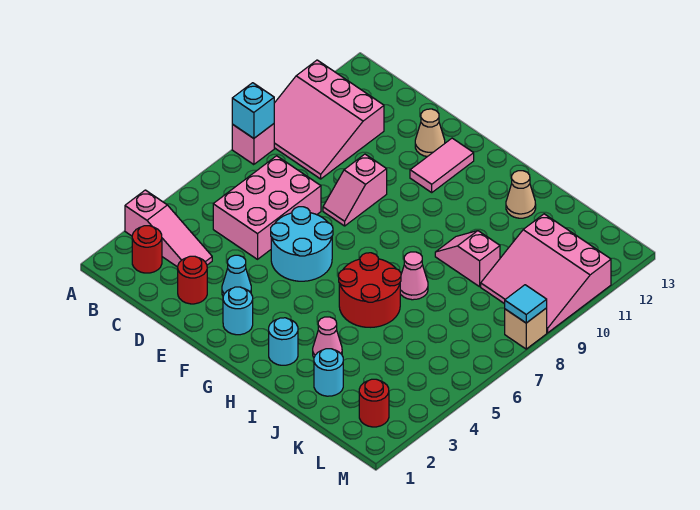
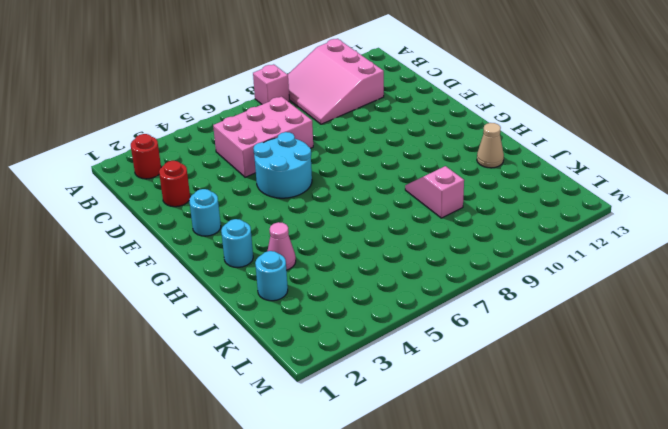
none -> pink 1x3 slope [125,190,212,267]
none -> cyan 1x1 cone [222,255,251,296]
none -> pink 1x2 slope [323,154,387,226]

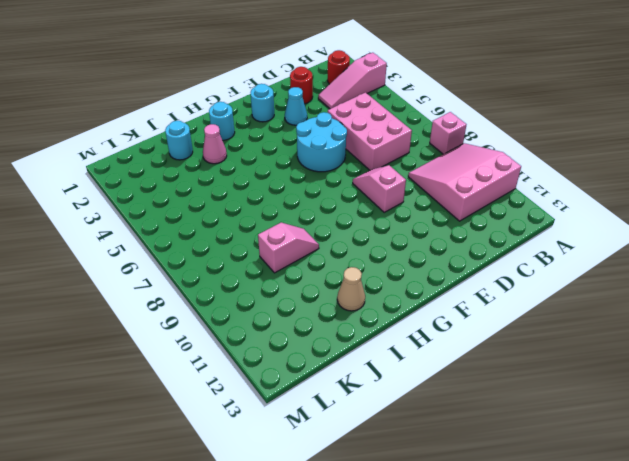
none -> tan 1x1 cone [415,109,445,157]
none -> pink 1x2 tile [410,138,474,192]
none -> red 2x2 round brick [339,253,401,327]

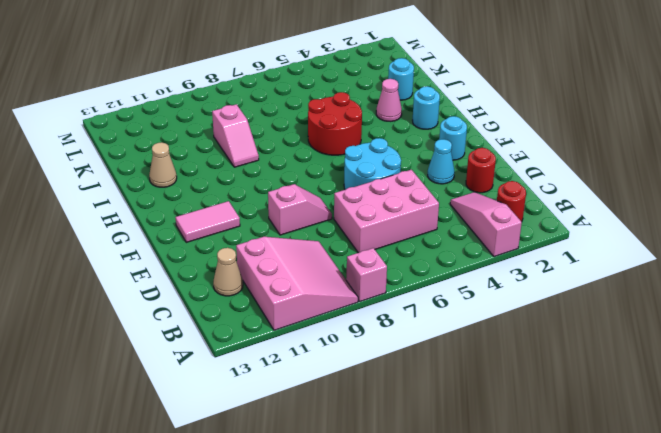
tan 1x1 cone [213,248,243,296] -> tan 1x1 cone moved to [415,109,445,157]
none -> pink 1x1 cone [400,252,428,300]
none -> pink 3x3 slope [481,214,611,333]
none -> red 1x1 round brick [359,379,389,427]

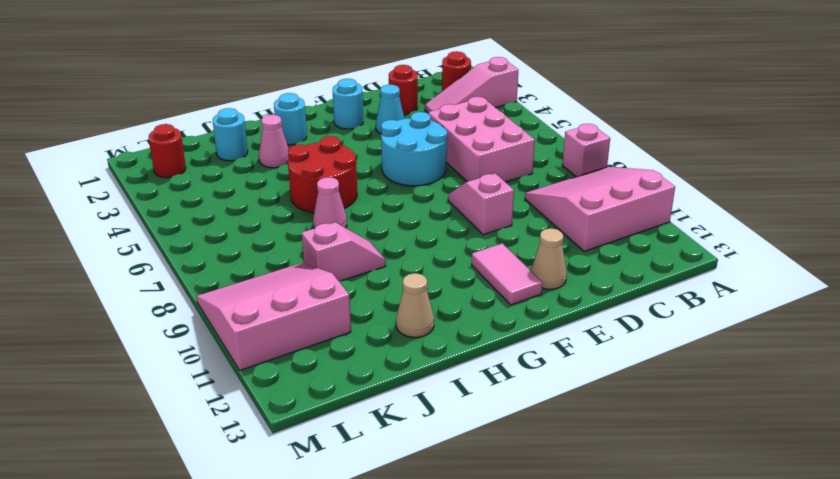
none -> tan 1x1 brick [505,308,547,349]
none -> cyan 1x1 brick [232,83,274,138]
none -> cyan 1x1 tile [505,285,547,323]

